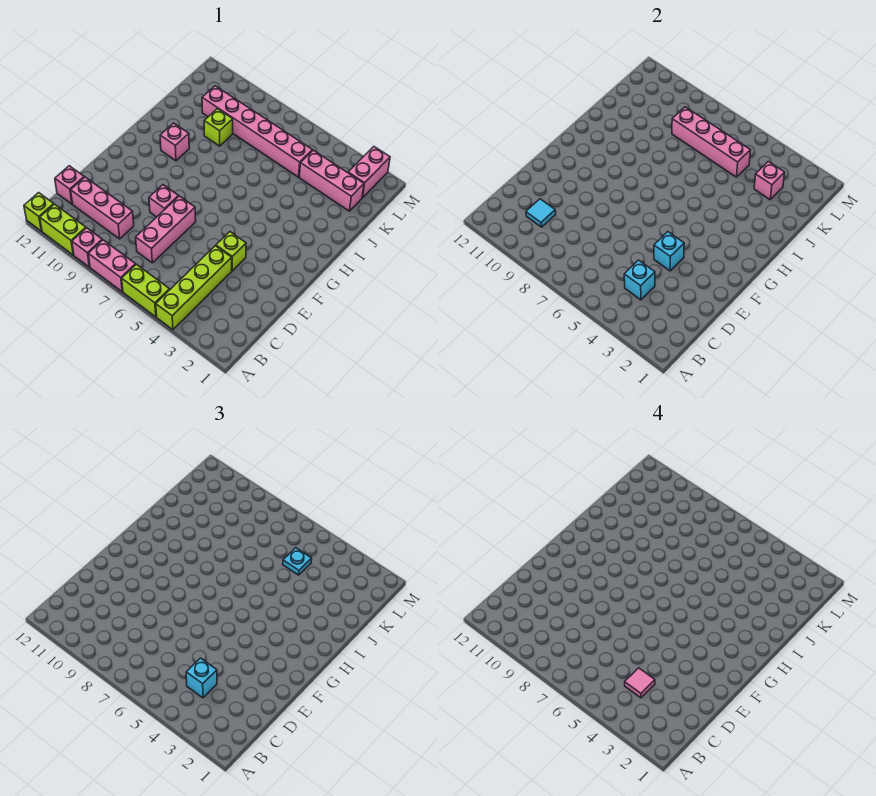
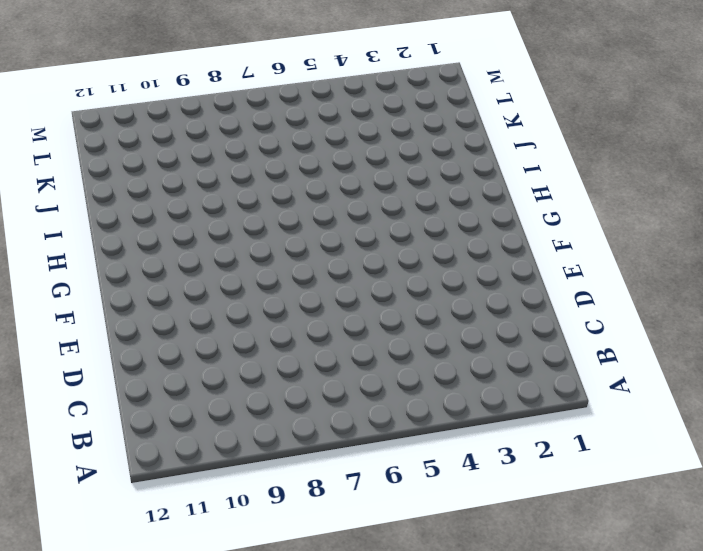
none -> lime 1x4 brick [156,246,232,330]
none -> lime 1x2 brick [122,264,170,317]
none -> pink 1x2 brick [88,240,136,292]

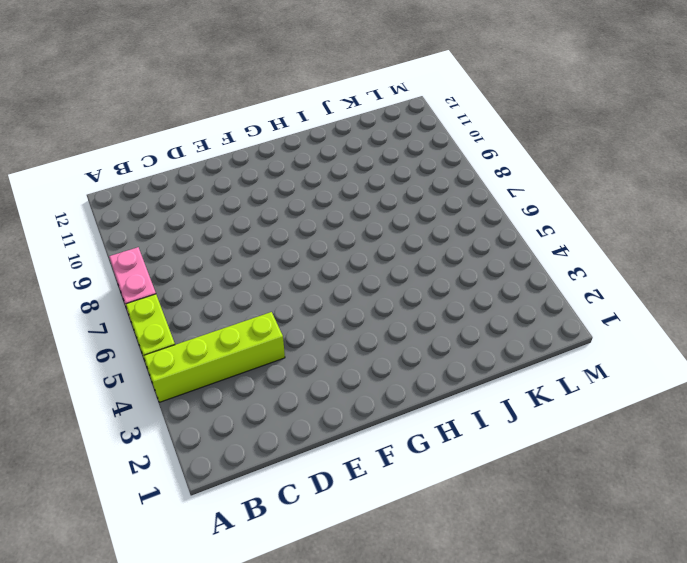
none -> pink 1x1 brick [72,228,102,267]
none -> lime 1x2 brick [40,204,86,255]
none -> lime 1x1 brick [24,193,54,231]

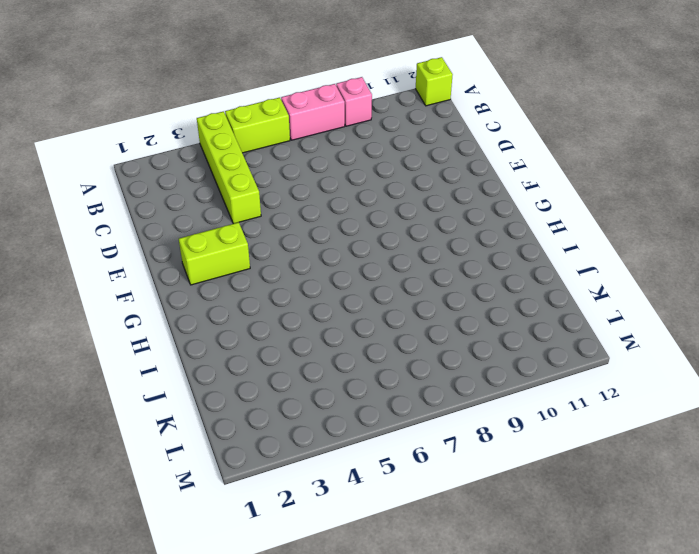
lime 1x2 brick [179,222,250,285] -> lime 1x2 brick moved to [40,204,86,255]
none -> pink 1x3 brick [136,196,196,263]
none -> pink 1x3 brick [71,177,134,239]
none -> pink 1x1 brick [55,166,84,204]

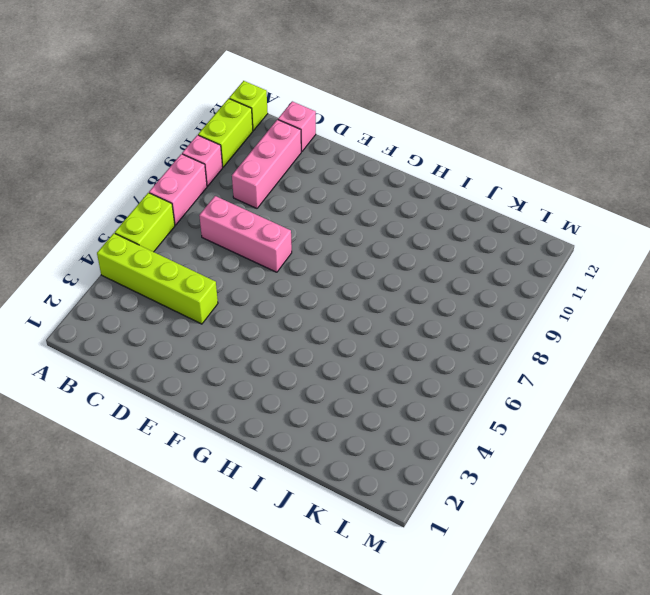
none -> lime 1x1 brick [216,232,246,271]
none -> pink 1x1 brick [149,185,179,217]
none -> pink 1x1 brick [160,123,189,161]

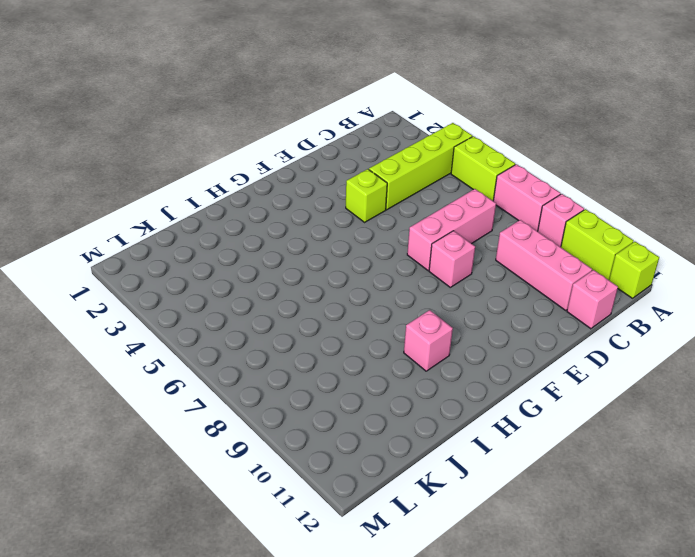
none -> lime 1x1 brick [204,109,233,146]
none -> pink 1x3 brick [299,150,364,211]
none -> pink 1x6 brick [202,86,312,177]

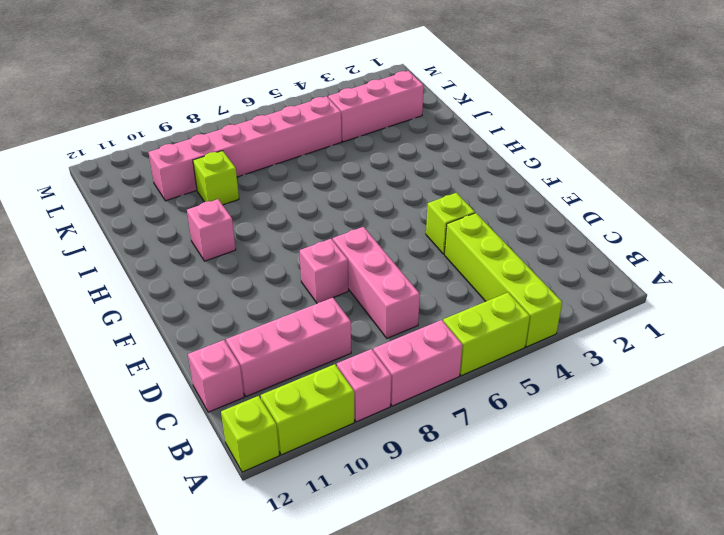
none -> pink 1x2 brick [348,147,390,198]
none -> cyan 1x1 brick [624,260,655,300]
none -> cyan 1x1 tile [526,199,556,227]

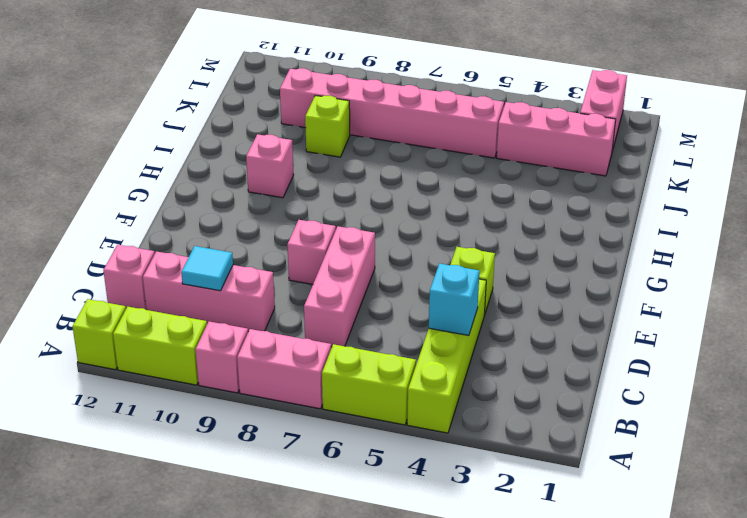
none -> cyan 1x1 brick [654,232,684,271]
none -> pink 1x1 brick [754,161,785,200]
none -> pink 1x4 brick [672,107,750,177]

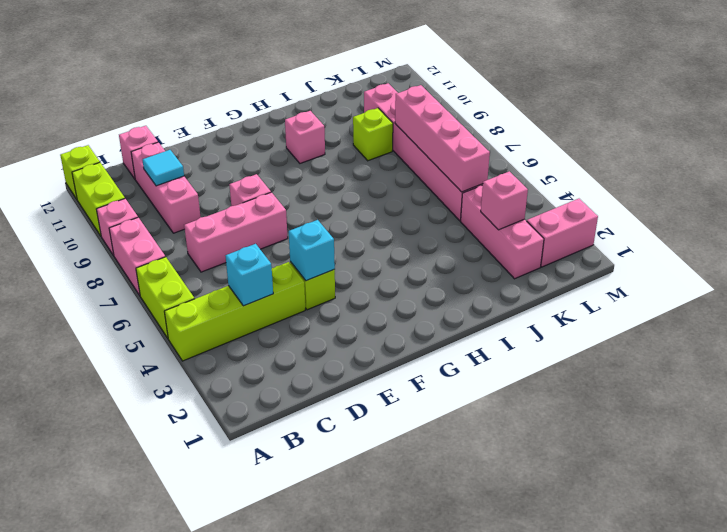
none -> cyan 1x1 brick [186,658,217,698]
none -> cyan 1x1 plate [283,548,312,575]
none -> pink 1x1 tile [625,668,655,698]

